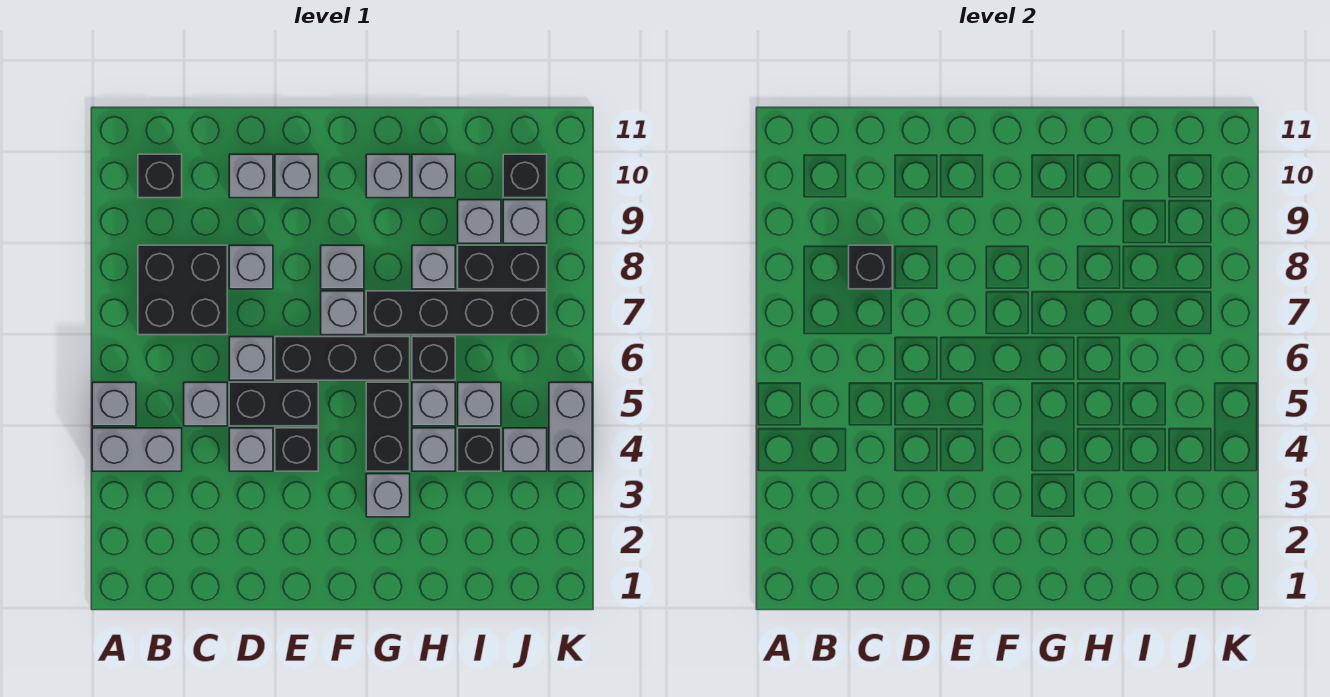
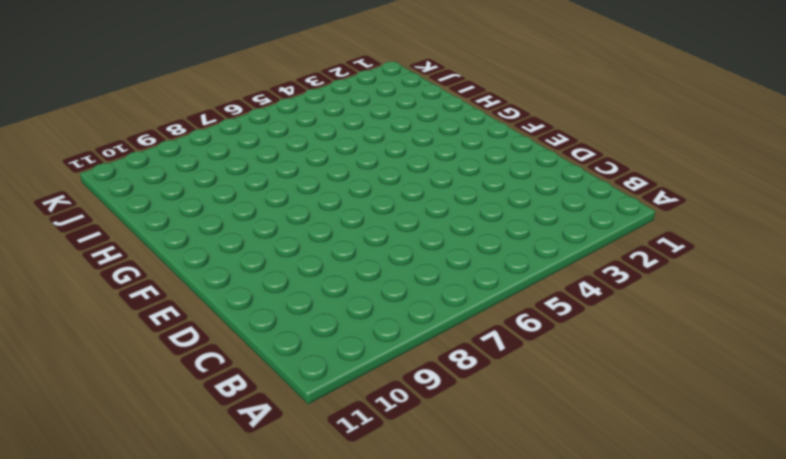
none -> grey 1x2 brick [92,428,182,471]
none -> grey 1x1 brick [92,382,136,426]
none -> black 2x2 brick [138,245,227,335]
none -> black 1x1 brick [138,154,182,198]

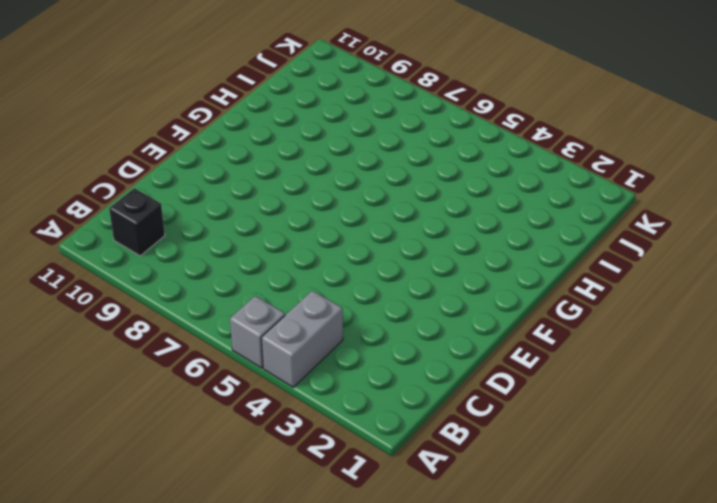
none -> black 2x2 brick [138,245,227,335]
none -> grey 1x1 brick [184,382,227,426]
none -> grey 1x1 brick [229,428,273,471]
none -> black 1x2 brick [229,382,318,426]

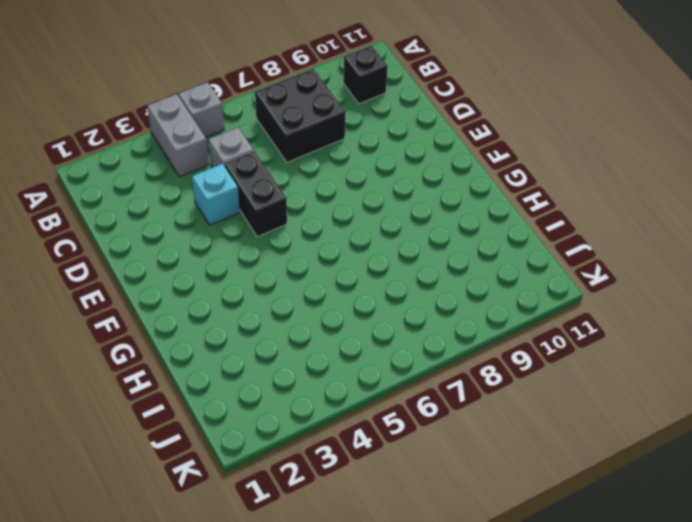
cyan 1x1 brick [192,164,240,225] -> grey 1x1 brick [229,428,273,471]
none -> grey 1x1 brick [229,337,273,380]
none -> grey 1x1 brick [229,245,273,289]
none -> grey 1x1 brick [229,154,273,198]
none -> black 1x1 brick [275,428,318,471]

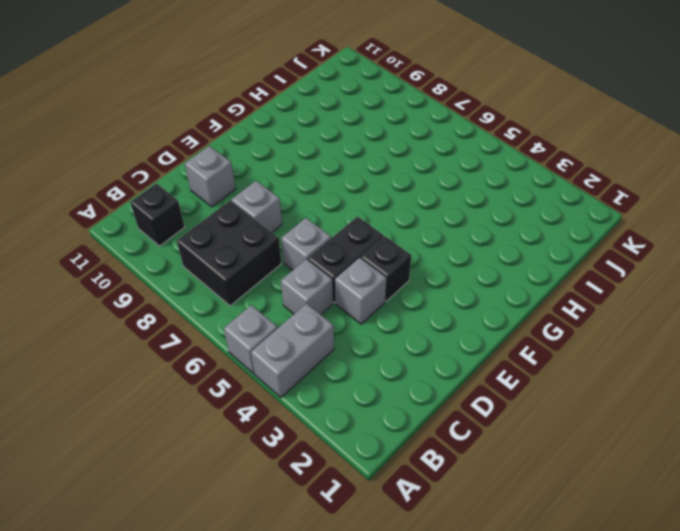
none -> black 1x3 brick [275,337,410,380]
none -> grey 1x1 brick [275,154,318,198]
none -> grey 1x1 brick [321,291,364,335]
none -> grey 1x1 brick [321,245,364,289]

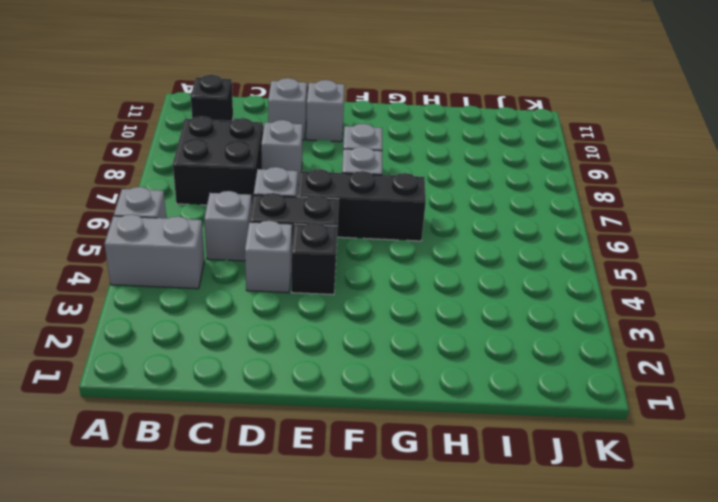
none -> grey 1x1 brick [366,474,410,517]
none -> black 1x2 brick [366,382,410,471]
none -> black 1x4 brick [366,291,547,335]
none -> grey 1x1 brick [366,154,410,198]

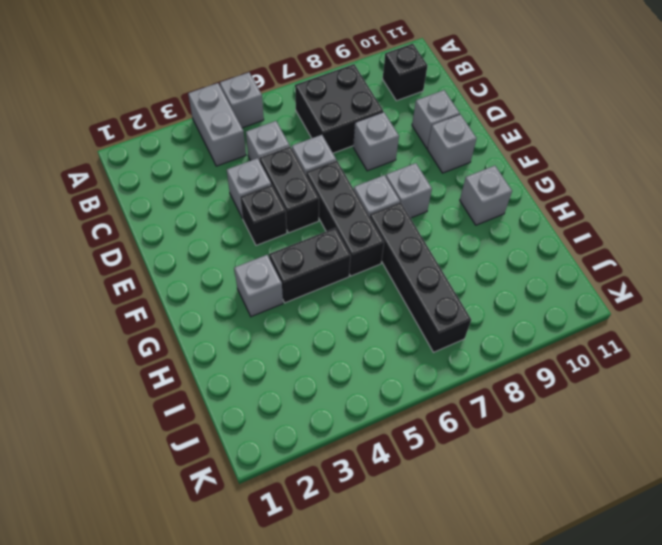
none -> grey 1x1 brick [412,428,455,471]
none -> grey 1x1 brick [412,382,455,426]
none -> black 1x1 brick [412,337,455,380]
none -> grey 1x1 brick [412,245,455,289]

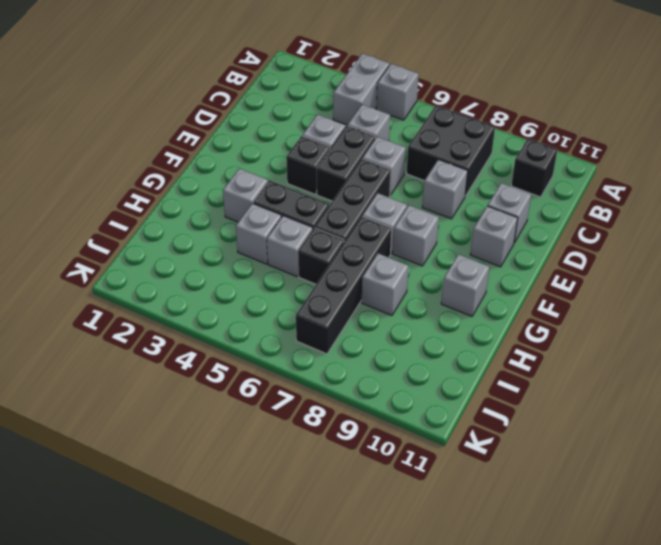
none -> grey 1x1 brick [412,154,455,198]
none -> black 1x1 brick [458,428,501,471]
none -> grey 1x1 brick [458,382,501,426]
none -> black 1x2 brick [458,245,547,289]

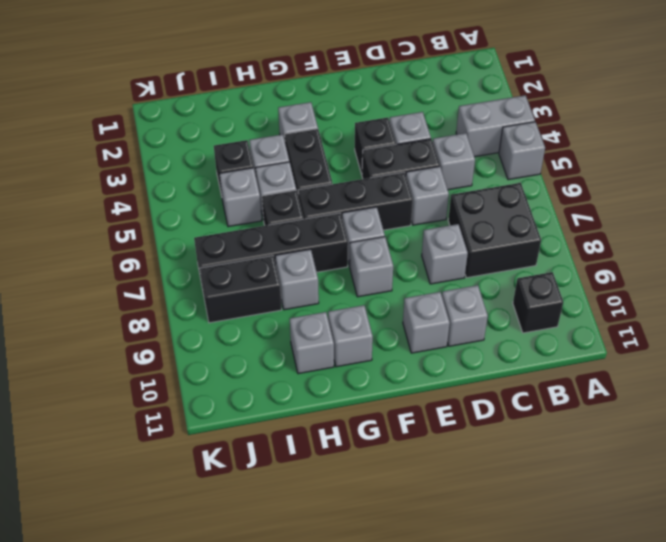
none -> grey 1x1 brick [458,200,501,243]
none -> grey 1x1 brick [503,428,547,471]
none -> grey 1x1 brick [503,200,547,243]
none -> black 1x1 brick [503,154,547,198]

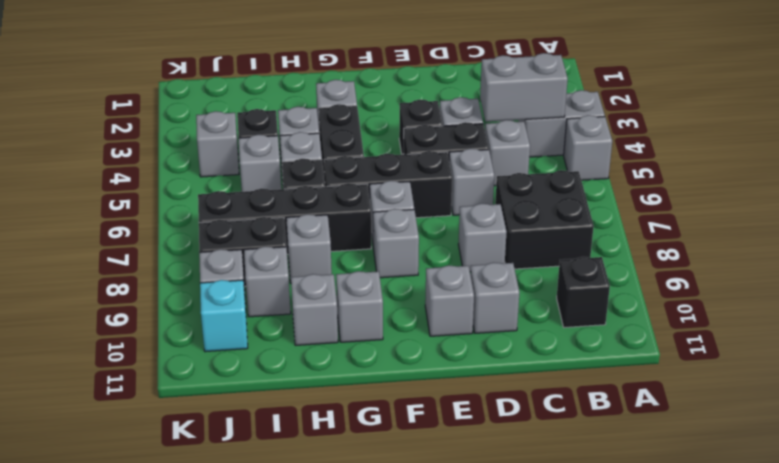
grey 1x2 brick [480,53,568,122] -> grey 1x2 brick turned to [549,382,592,471]
cyan 1x1 brick [200,280,248,352] -> black 1x1 brick [503,154,547,198]
none -> black 1x1 brick [849,245,892,289]

